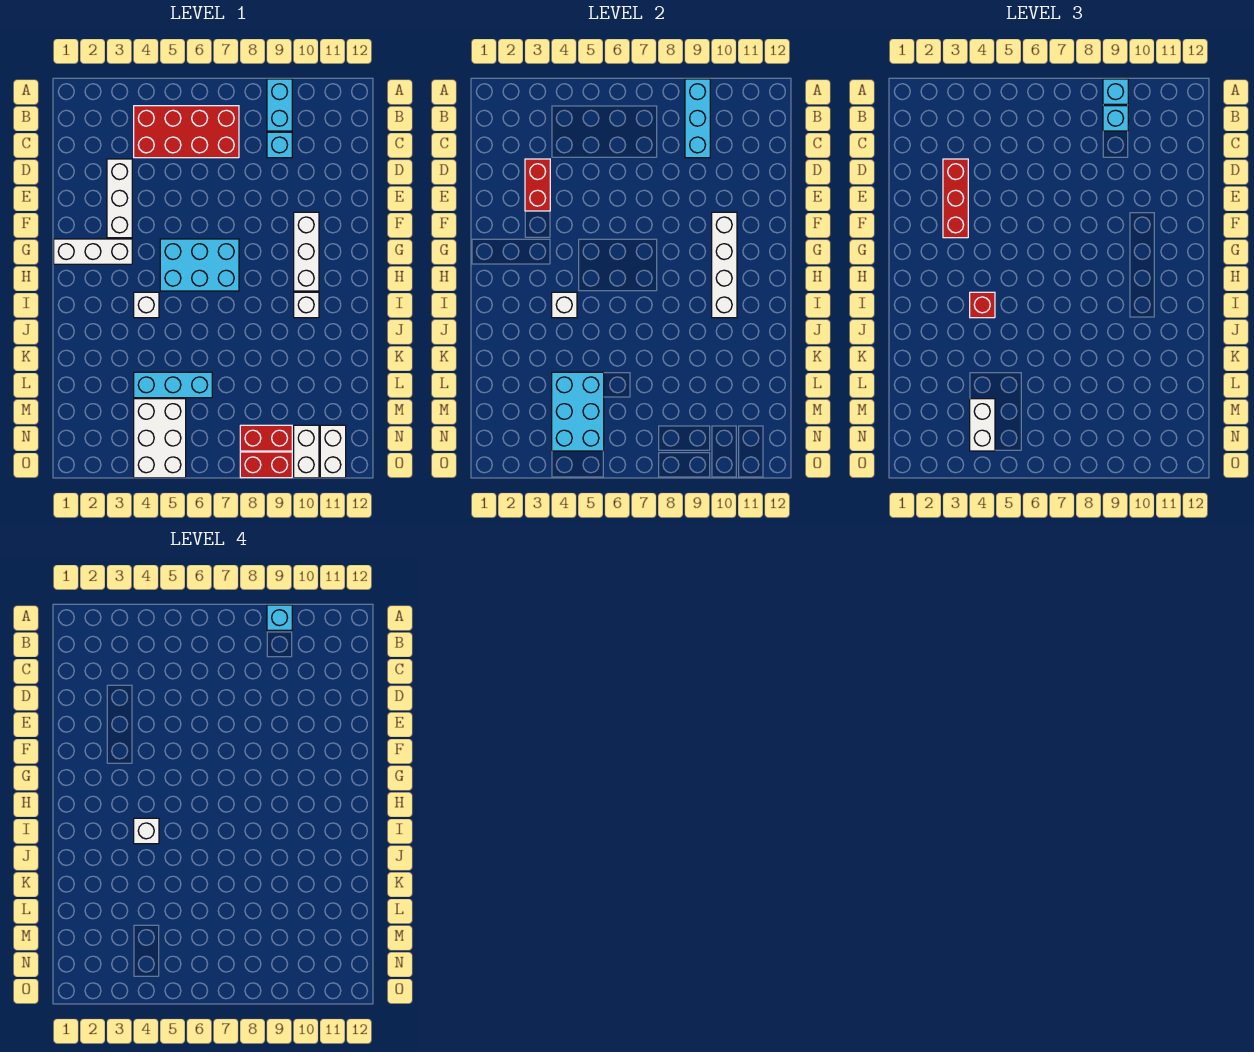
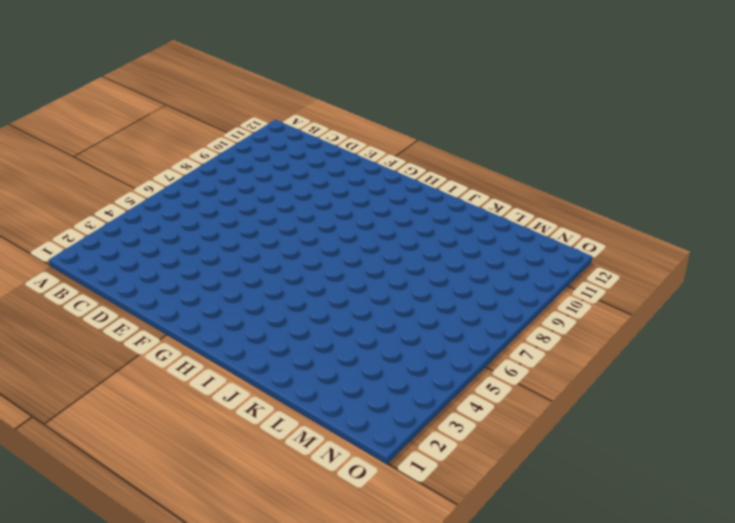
none -> cyan 1x2 brick [267,79,292,131]
none -> red 2x4 brick [134,106,239,158]
none -> cyan 1x1 brick [267,132,292,158]

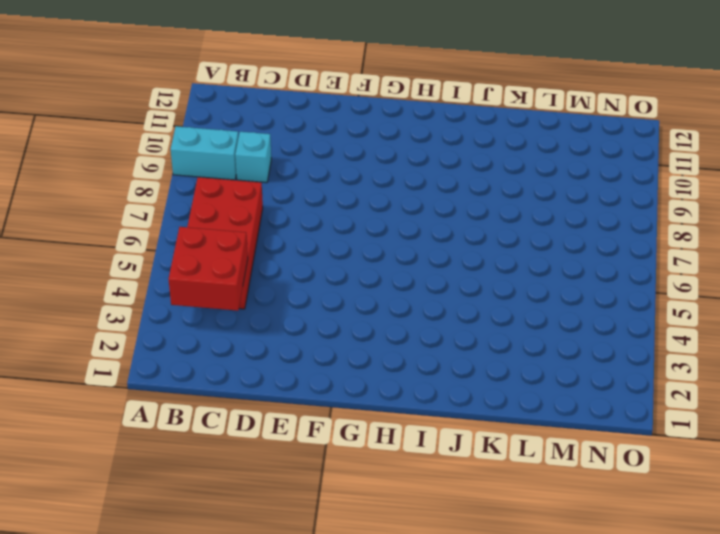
red 2x2 brick [168,227,248,311] -> none
none -> white 1x3 brick [107,159,132,238]
none -> white 1x3 brick [294,212,319,291]
none -> white 1x3 brick [54,239,132,264]

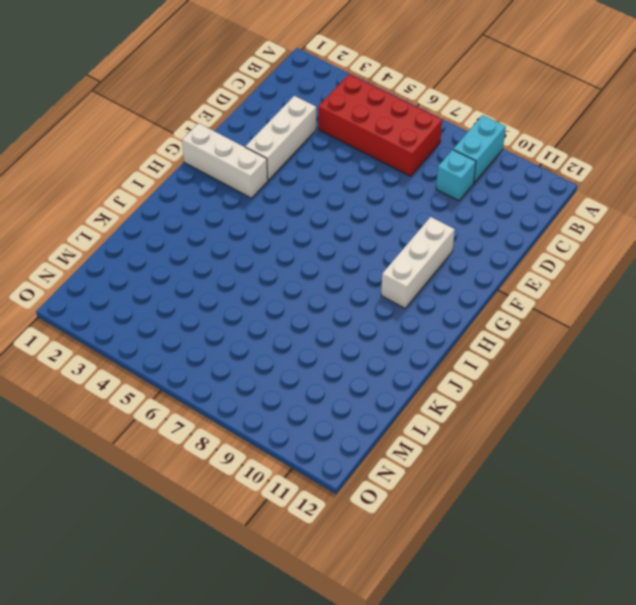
none -> cyan 2x3 brick [160,239,239,291]
none -> white 1x1 brick [134,292,159,318]
none -> white 1x1 brick [294,292,319,318]

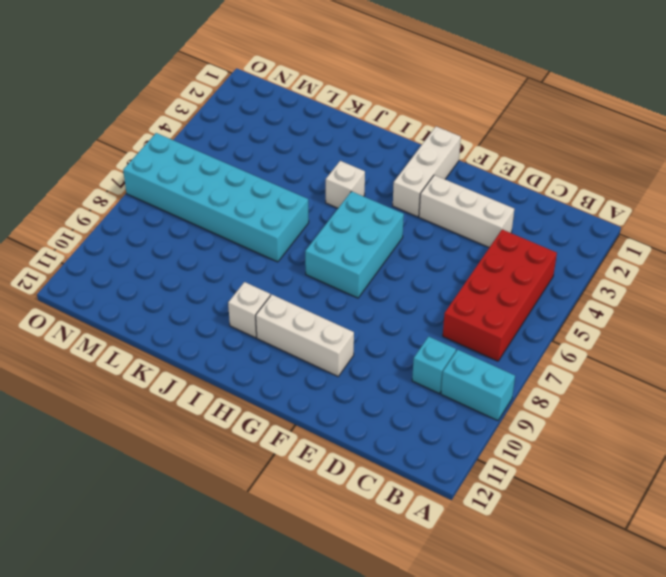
cyan 2x6 brick [123,133,309,262] -> cyan 1x3 brick [134,372,212,398]
none -> white 2x3 brick [134,399,186,478]
none -> red 1x2 brick [240,425,292,451]
none -> white 1x2 brick [294,425,319,478]

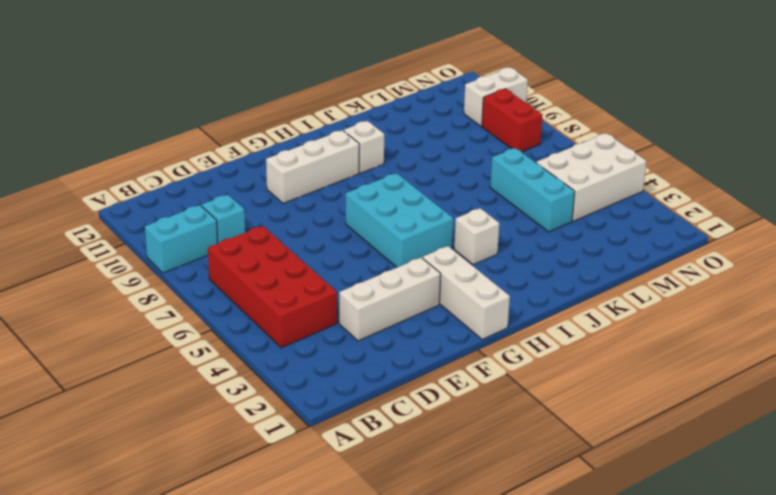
none -> white 1x2 brick [320,425,346,478]
none -> red 1x2 brick [240,452,292,478]
none -> cyan 1x3 brick [685,79,710,158]

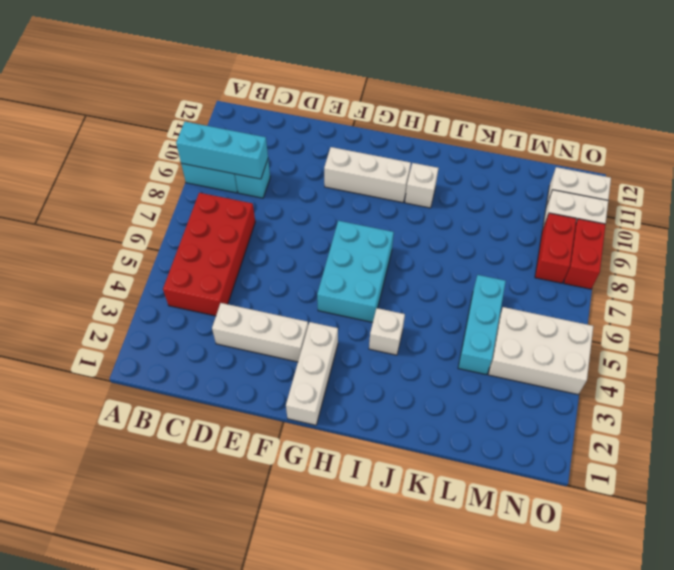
none -> red 1x2 brick [525,159,550,211]
none -> white 1x4 brick [712,212,737,318]
none -> white 1x1 brick [552,292,577,318]

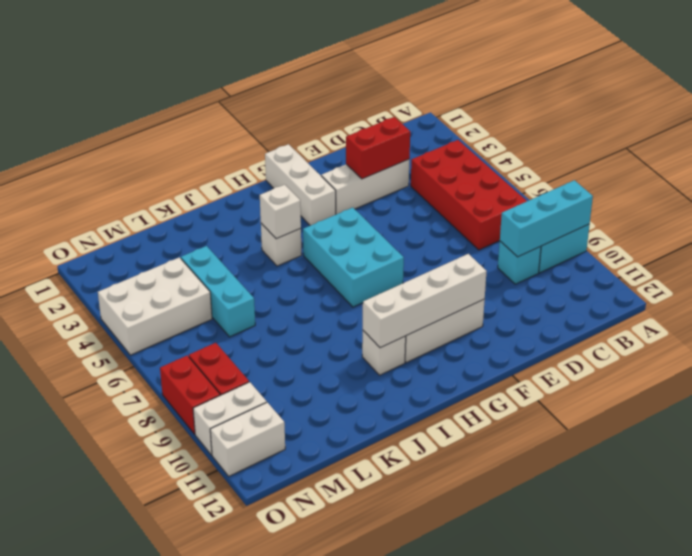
none -> cyan 2x3 brick [552,372,604,451]
none -> cyan 1x1 brick [1103,79,1128,104]
none -> cyan 1x1 brick [1103,106,1128,131]

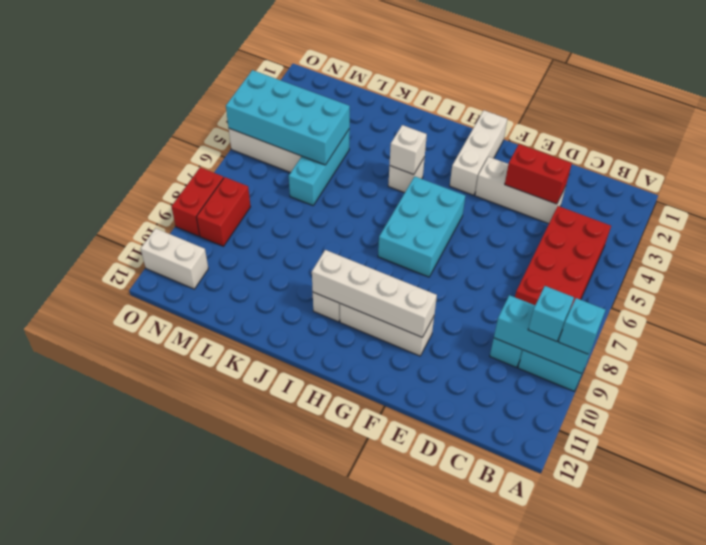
cyan 2x4 brick [226,70,350,165] -> cyan 2x3 brick [552,372,604,451]
none -> white 1x2 brick [294,425,319,478]
none -> red 1x3 brick [943,159,968,238]
none -> red 1x1 brick [970,292,995,318]

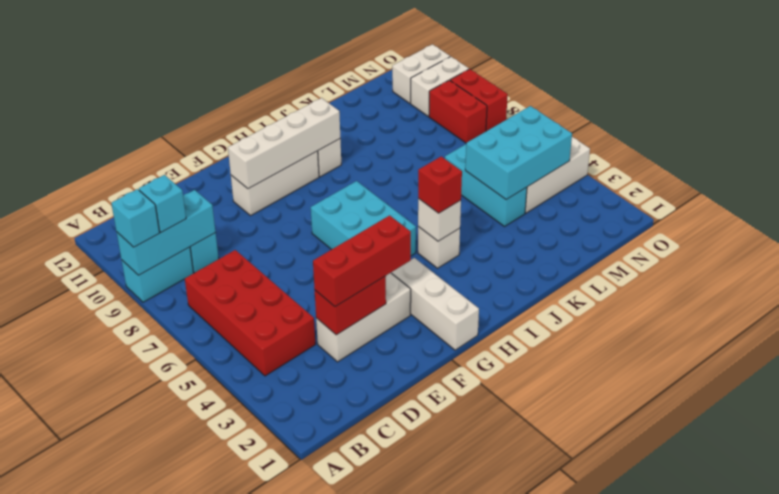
none -> white 1x2 brick [970,399,995,451]
none -> cyan 1x1 brick [267,605,292,630]
none -> white 1x1 brick [134,818,159,844]

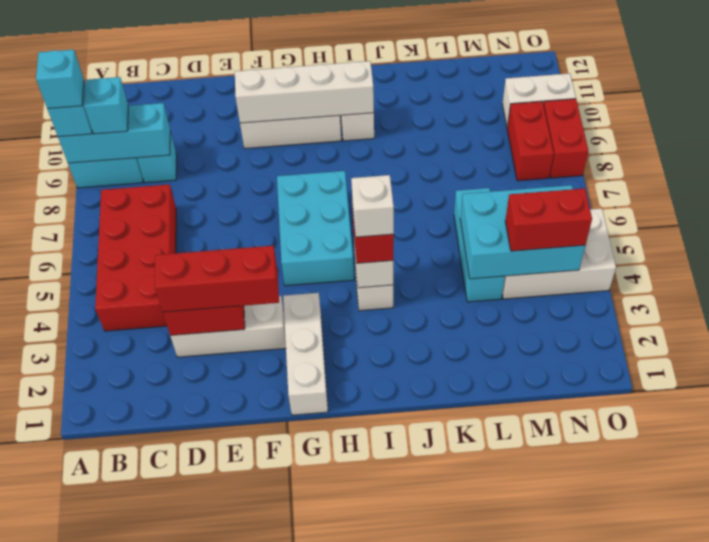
red 1x2 brick [505,188,592,251] -> white 1x2 brick [970,399,995,451]
none -> white 1x2 brick [320,425,346,478]

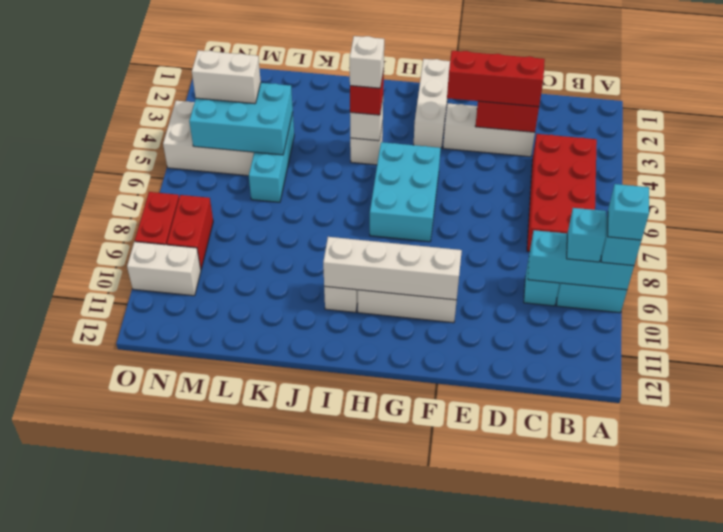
none -> white 1x2 brick [320,425,346,478]

